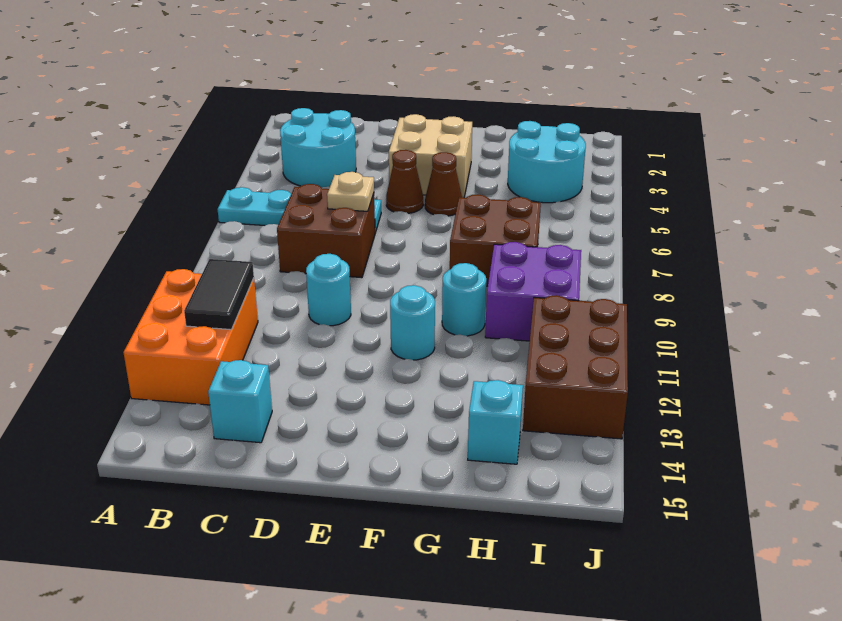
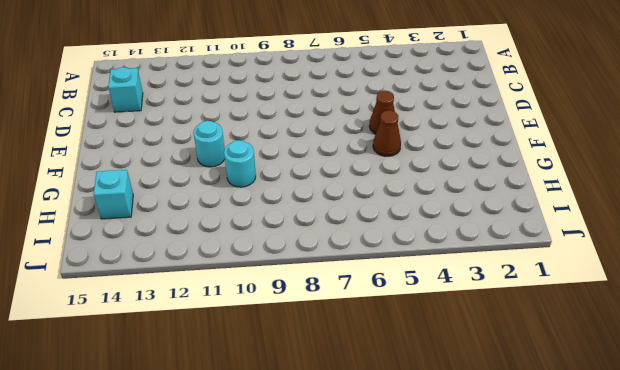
none -> cyan 1x4 plate [218,187,381,232]
none -> orange 2x3 brick [123,269,258,405]
none -> cyan 2x2 round brick [280,108,356,188]

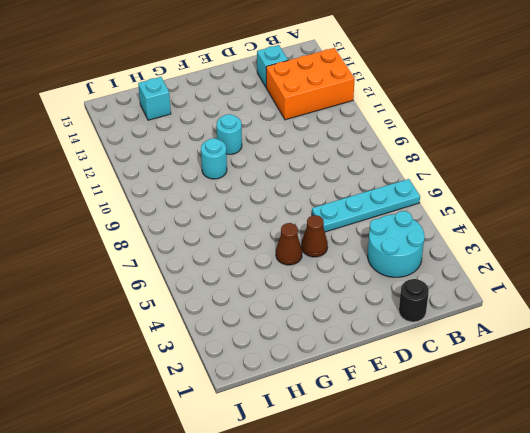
orange 2x3 brick [266,48,355,120] -> orange 2x3 brick turned to [123,269,258,405]
black 1x1 round brick [399,279,429,322] -> none
none -> brown 2x2 brick [277,184,375,278]
none -> cyan 1x1 round brick [306,254,351,326]
none -> tan 2x2 brick [389,114,472,197]

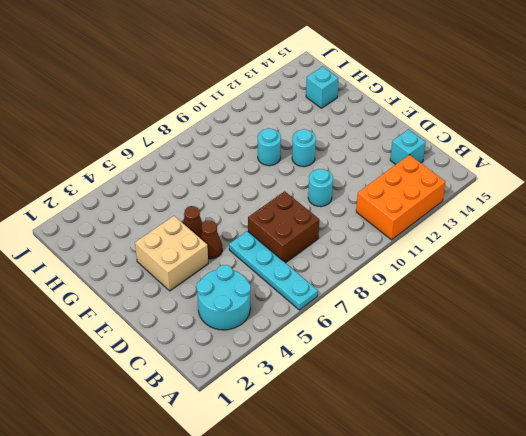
none -> brown 2x2 brick [450,194,541,286]
none -> cyan 2x2 round brick [508,121,586,203]
none -> purple 2x2 brick [485,242,581,341]

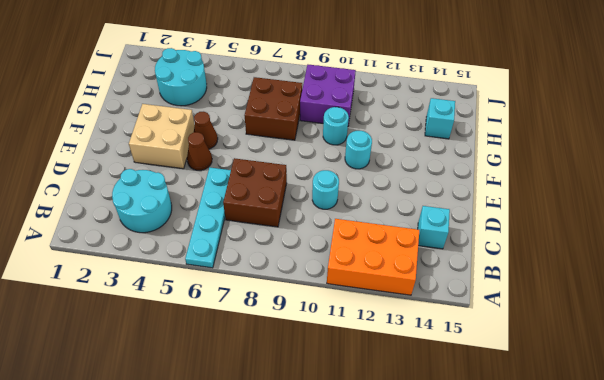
none -> brown 2x3 brick [523,295,628,439]
none -> black 1x2 tile [184,259,254,330]
none -> tan 1x1 plate [327,172,374,211]

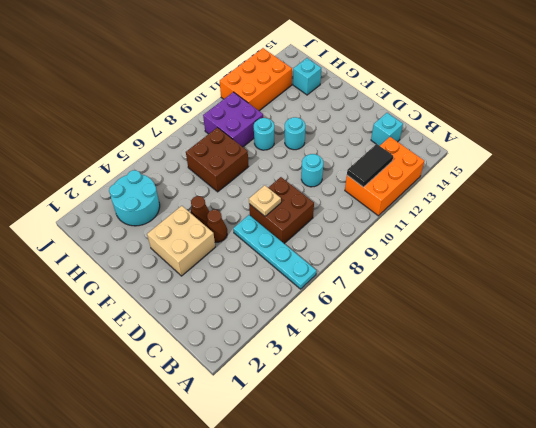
orange 2x3 brick [220,48,292,111] -> brown 2x3 brick [523,295,628,439]
none -> cyan 2x2 round brick [280,108,356,188]

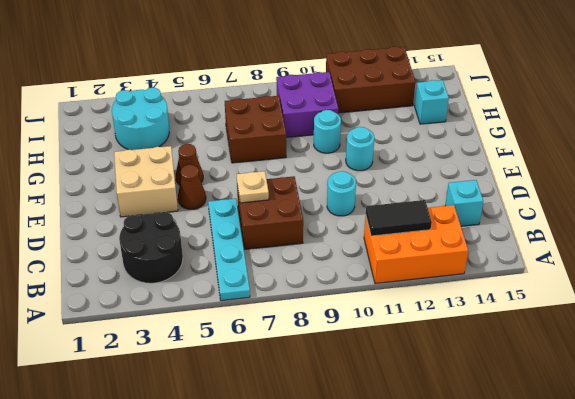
black 2x2 round brick [119,212,183,283] -> cyan 2x2 round brick [280,108,356,188]

